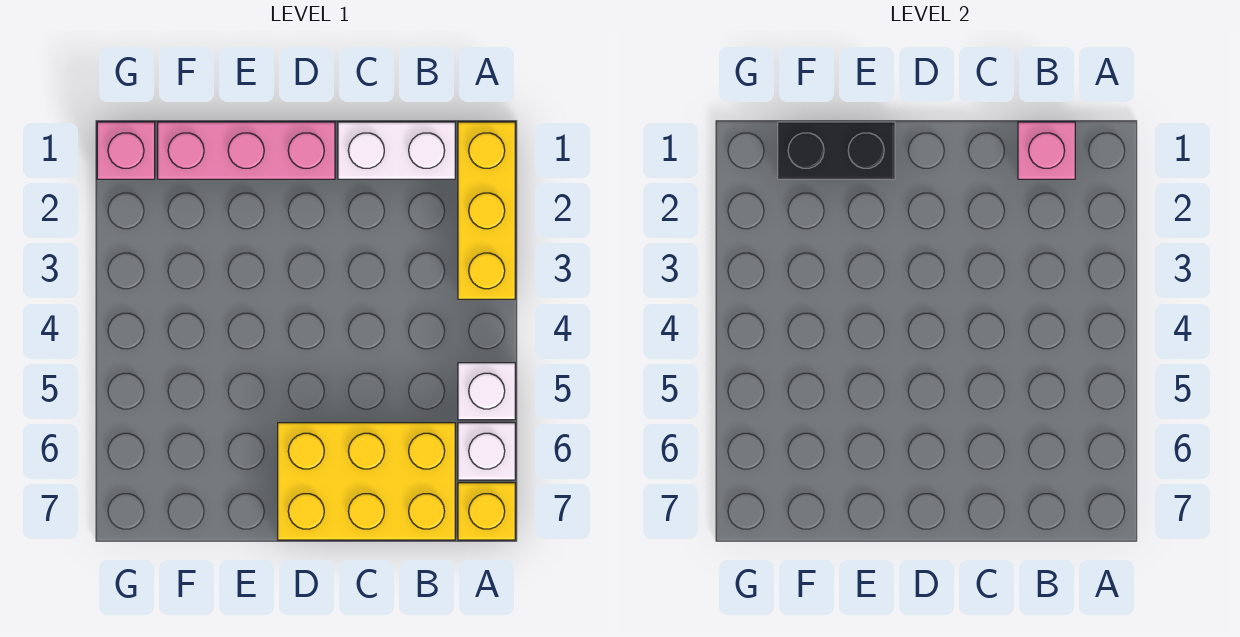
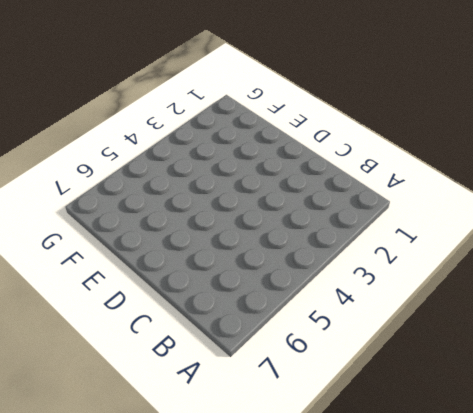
none -> yellow 1x3 brick [458,122,515,299]
none -> white 1x1 brick [458,363,515,420]

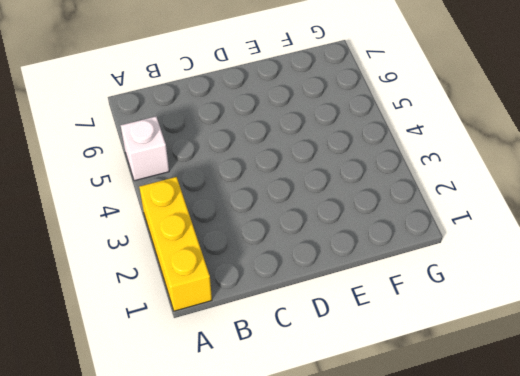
none -> white 1x1 brick [458,423,515,480]
none -> yellow 1x1 brick [458,483,515,540]

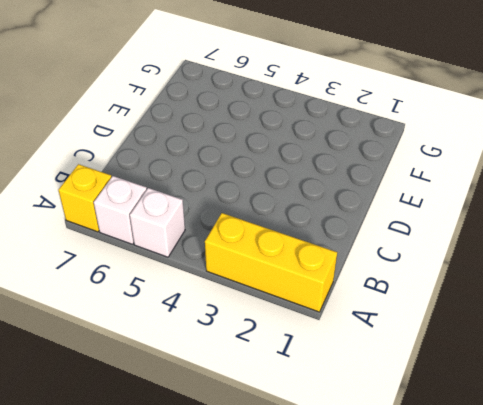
none -> white 1x2 brick [338,122,455,179]
none -> yellow 2x3 brick [278,423,455,540]

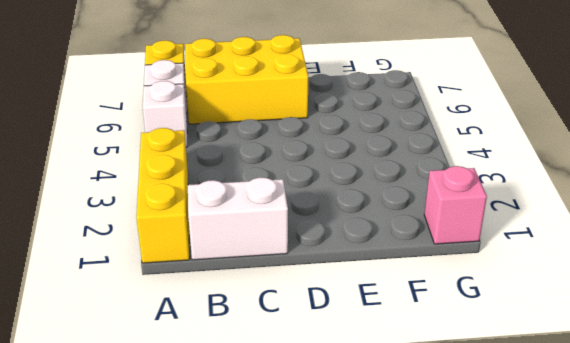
none -> pink 1x3 brick [158,122,335,179]
none -> pink 1x1 brick [1018,122,1075,179]

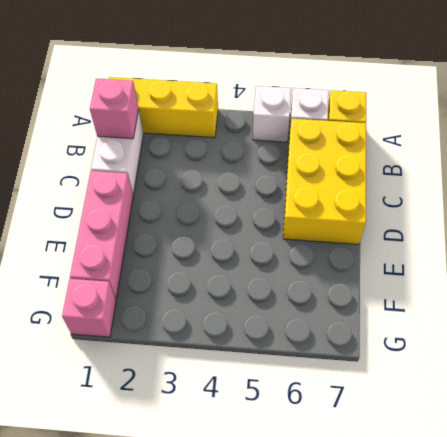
none -> black 1x2 brick [778,122,895,179]

